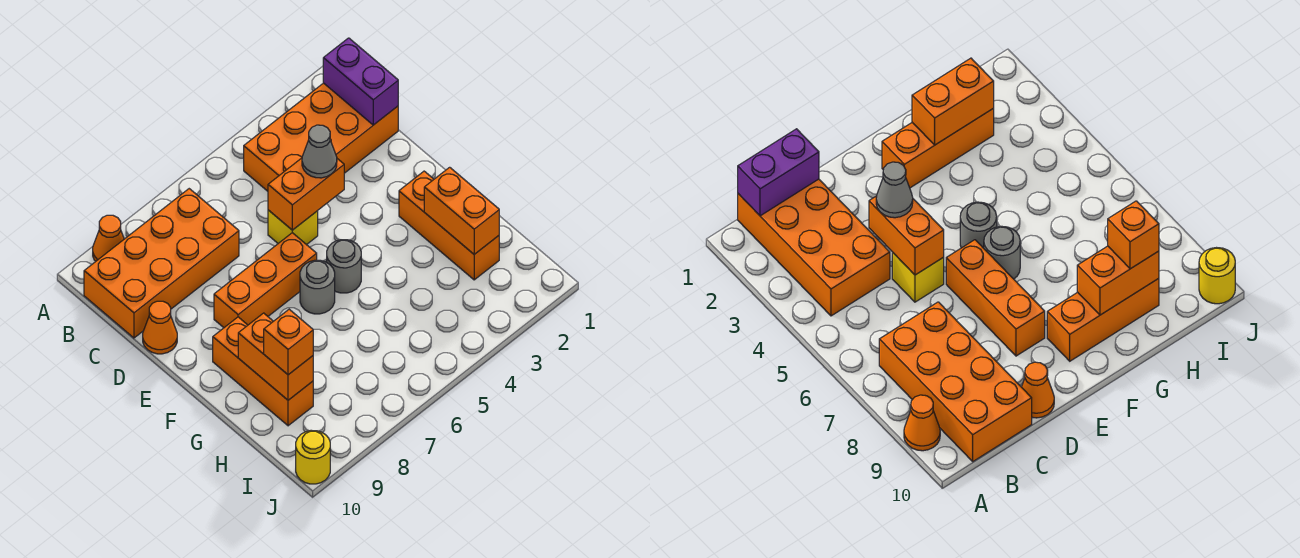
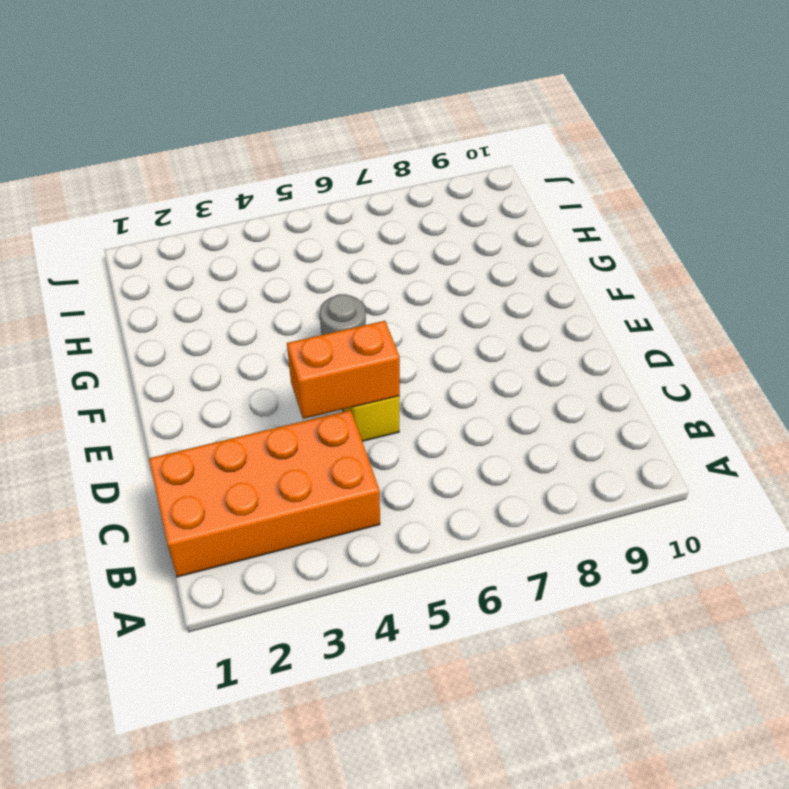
none -> orange 1x1 cone [93,215,124,262]
none -> orange 2x4 brick [84,189,239,338]
none -> orange 1x1 cone [143,301,177,354]

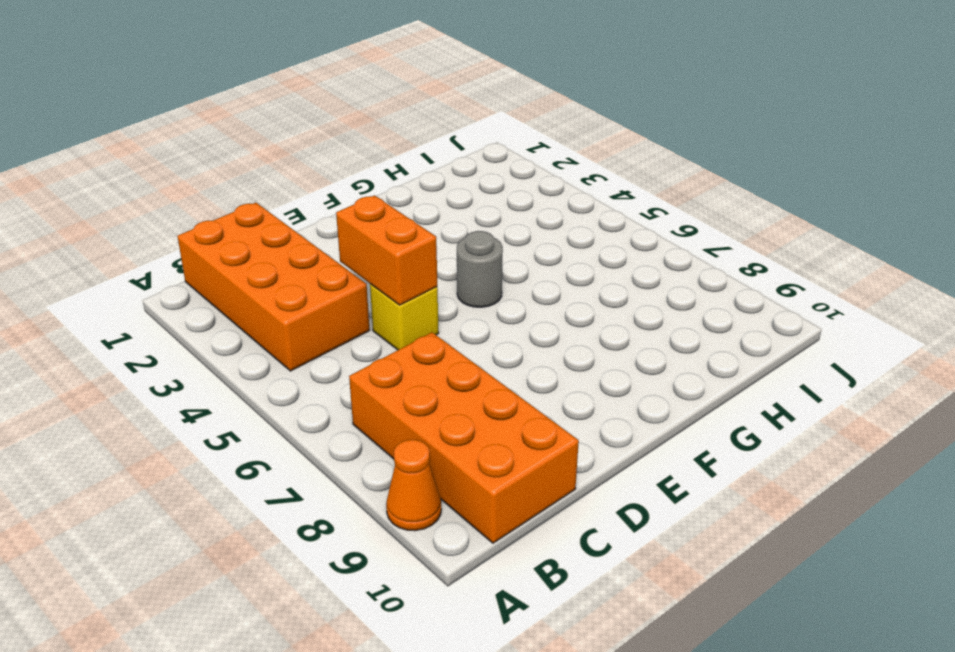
none -> orange 1x1 cone [143,301,177,354]
none -> orange 1x3 brick [214,233,317,328]
none -> orange 1x3 brick [399,171,499,280]

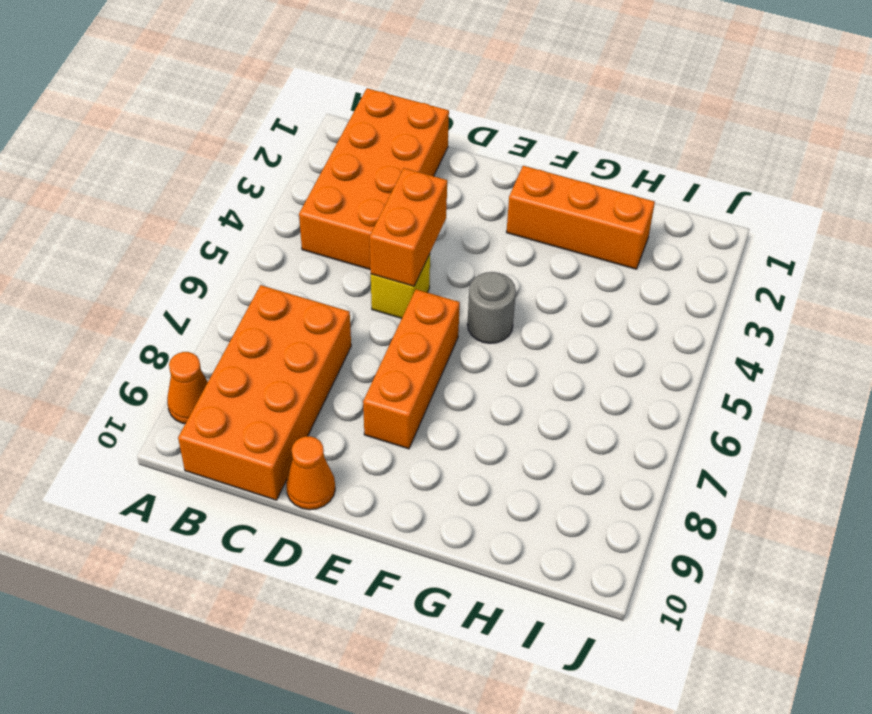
none -> grey 1x1 round brick [300,260,335,314]
none -> orange 1x3 brick [213,317,313,426]
none -> yellow 1x1 round brick [296,430,330,484]

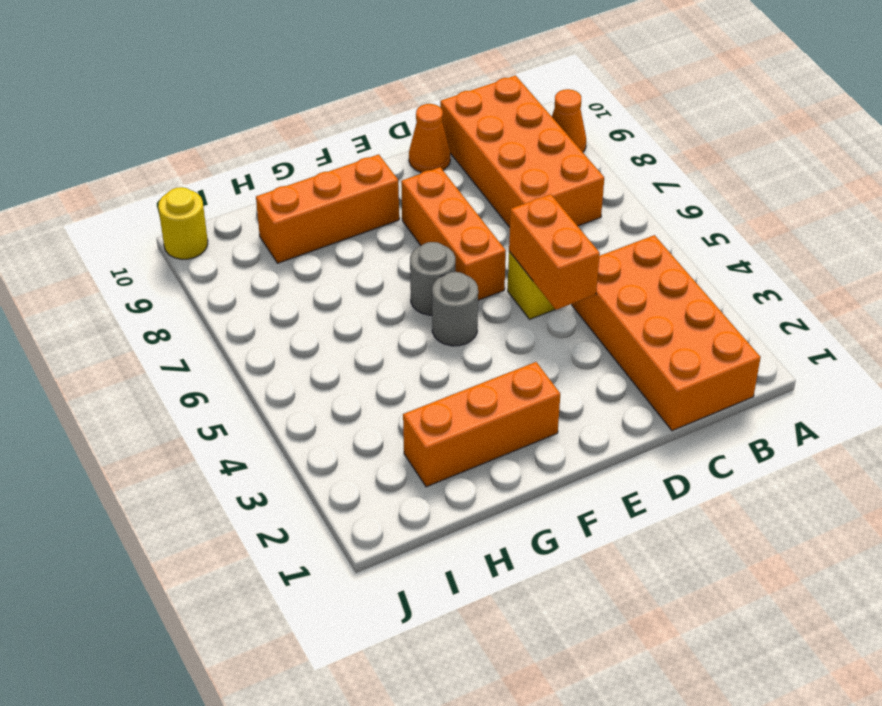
none -> purple 1x2 brick [323,38,398,125]
none -> orange 1x2 brick [424,167,499,254]
none -> orange 1x2 brick [238,313,313,400]

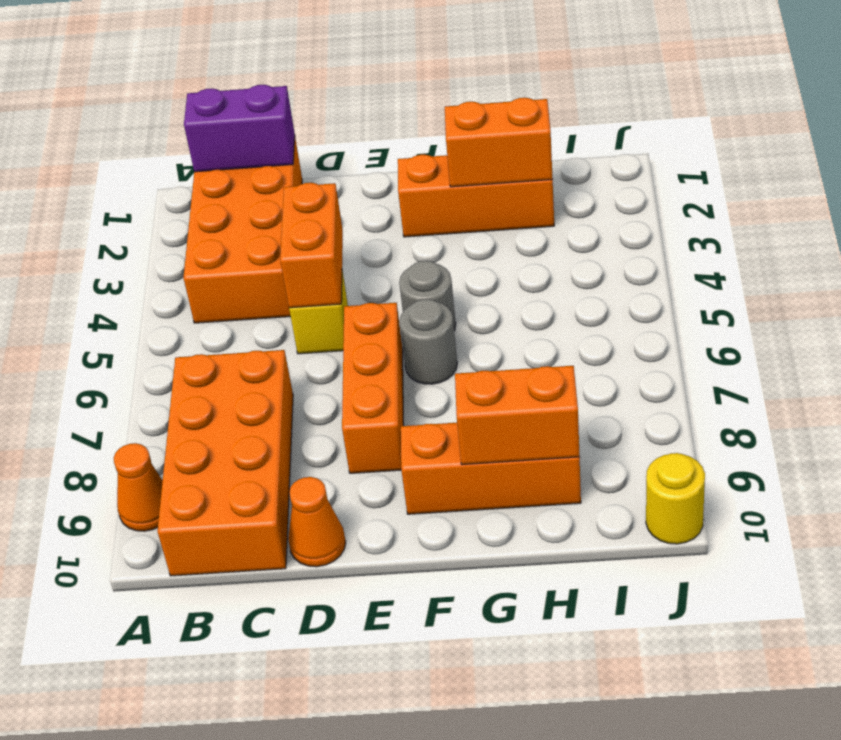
none -> grey 1x1 cone [302,125,337,178]
none -> orange 1x1 brick [264,309,313,375]

